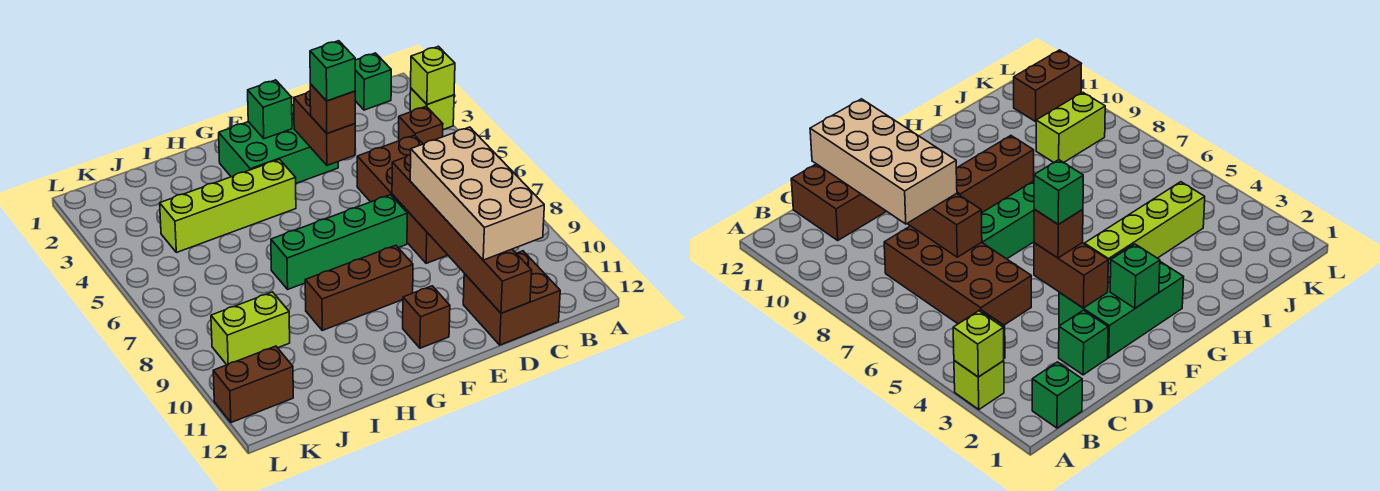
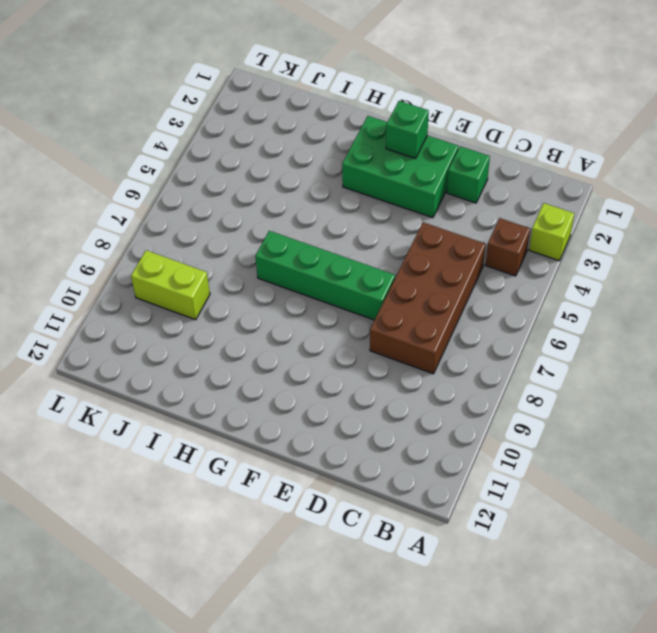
none -> green 1x1 brick [355,53,391,110]
none -> brown 2x2 brick [463,251,560,345]
none -> brown 1x3 brick [305,245,413,330]

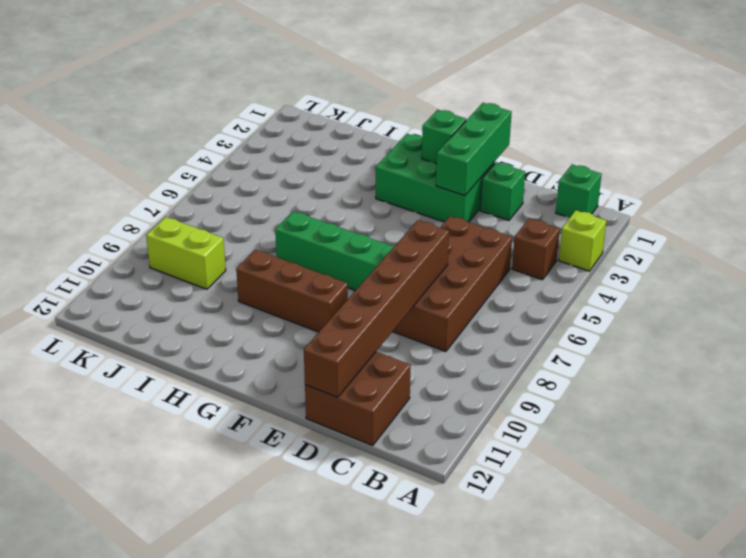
green 1x3 brick [436,103,512,196] -> brown 1x2 brick [294,91,355,165]
none -> brown 1x1 brick [403,286,450,348]
none -> lime 1x4 brick [160,160,296,253]
none -> brown 1x2 brick [213,346,293,423]

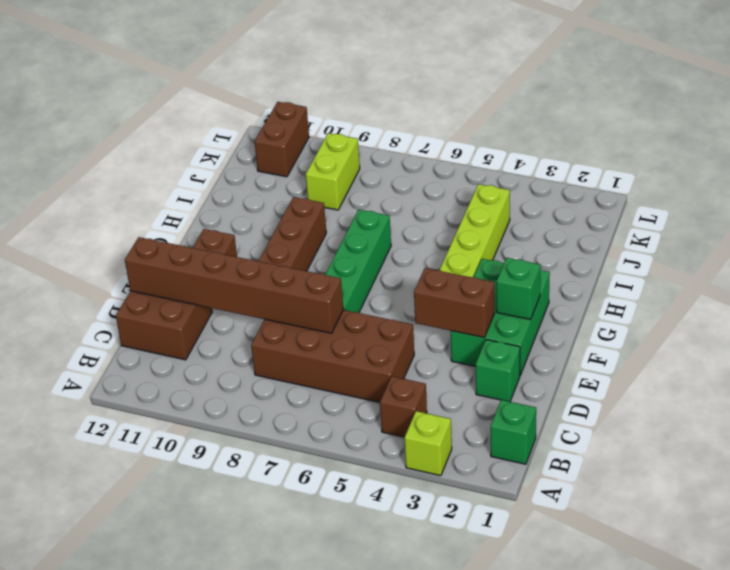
none -> lime 1x1 brick [411,46,455,105]
none -> tan 2x4 brick [410,127,544,260]
none -> brown 1x1 brick [310,84,355,133]

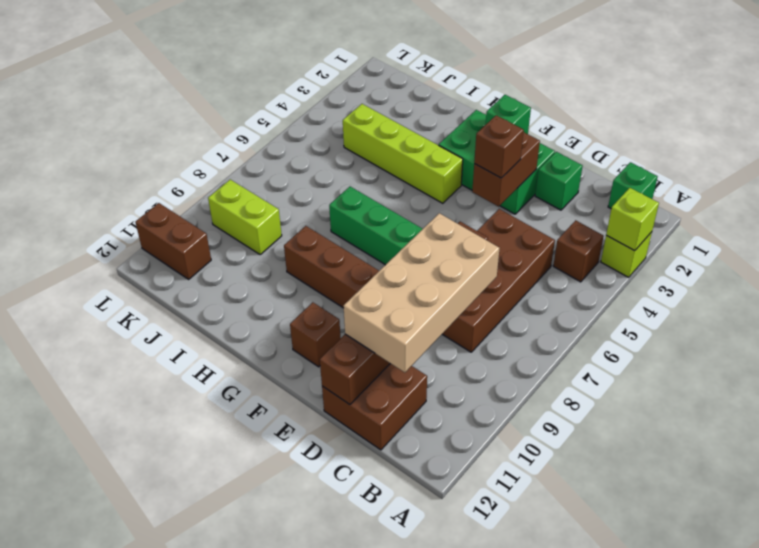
none -> green 1x1 brick [310,41,355,101]

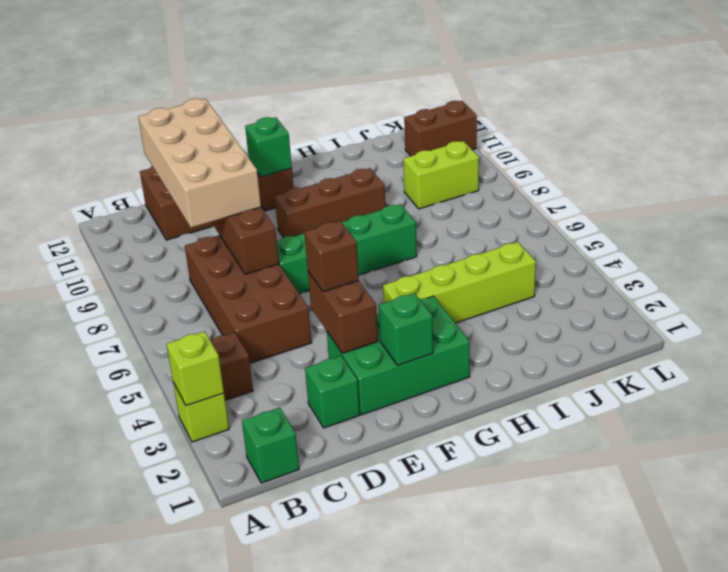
green 1x1 brick [245,117,292,177] -> green 1x1 brick moved to [310,41,355,101]

